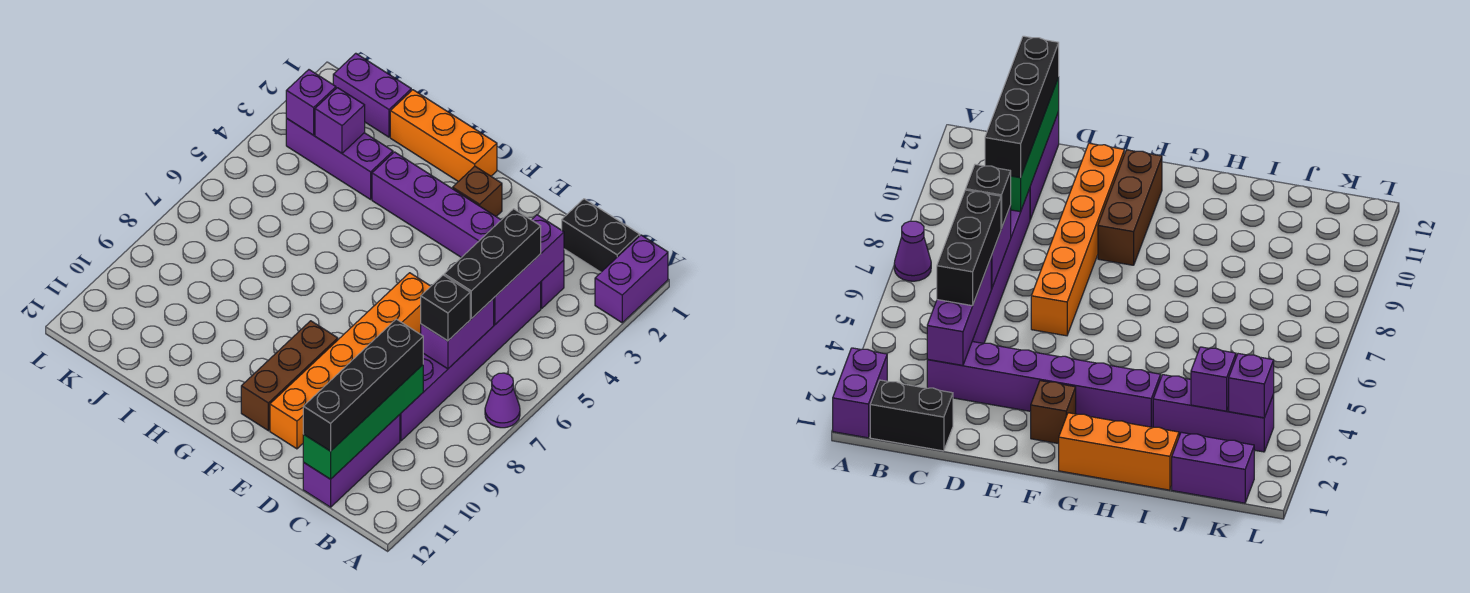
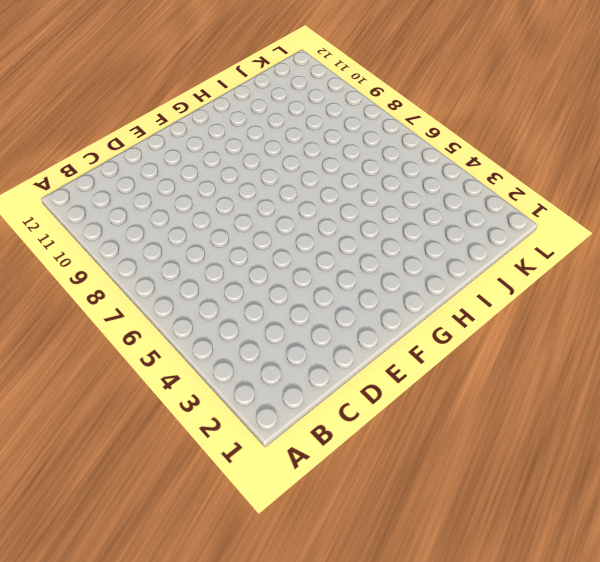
none -> purple 1x2 brick [595,235,668,323]
none -> purple 1x1 cone [485,373,520,428]
none -> black 1x2 brick [562,199,640,272]

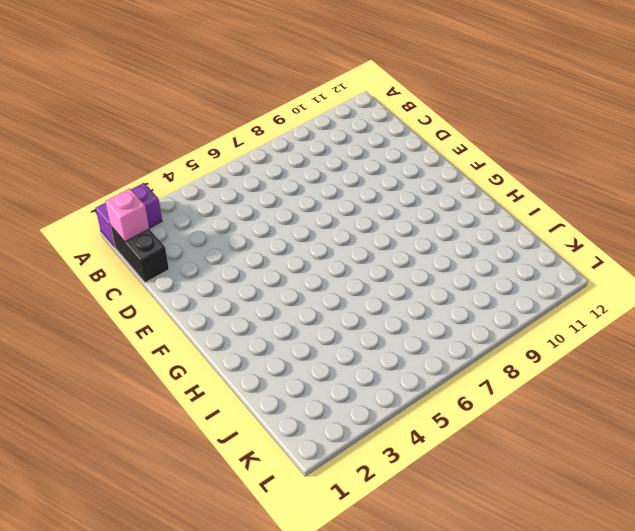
pink 1x1 brick [105,189,149,242] -> none
none -> purple 1x1 cone [485,373,520,428]
none -> purple 1x6 brick [372,152,564,308]
none -> purple 1x6 brick [400,282,541,441]

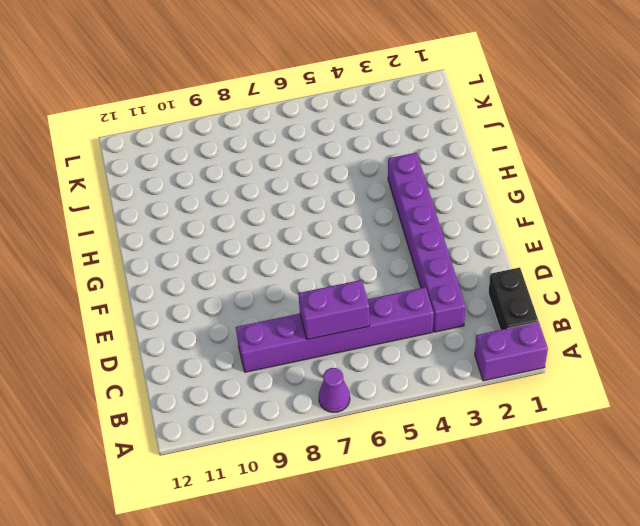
none -> purple 1x3 brick [303,415,400,507]
none -> orange 1x6 brick [270,273,431,449]
none -> brown 1x1 brick [453,166,502,216]

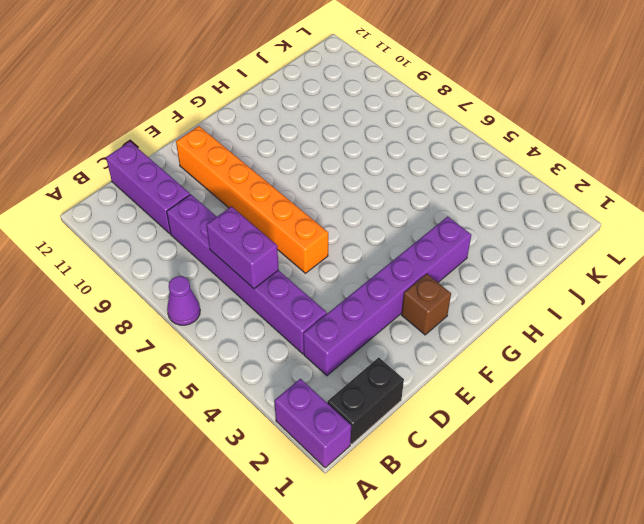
none -> brown 1x3 brick [241,321,338,431]
none -> orange 1x3 brick [390,90,497,182]
none -> purple 1x3 brick [286,119,393,199]

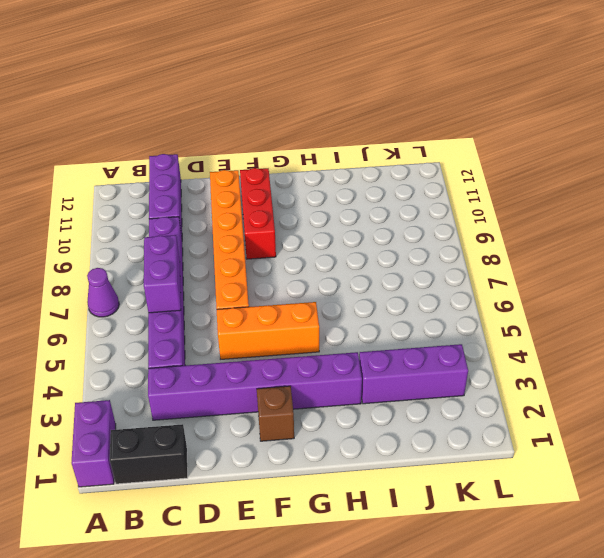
orange 1x3 brick [217,302,319,359] -> orange 1x3 brick moved to [390,90,497,182]
red 1x3 brick [240,168,276,259] -> brown 1x3 brick [241,321,338,431]
none -> purple 1x2 brick [333,53,411,137]
none -> purple 1x3 brick [494,215,564,325]
none -> green 1x4 brick [303,365,423,479]

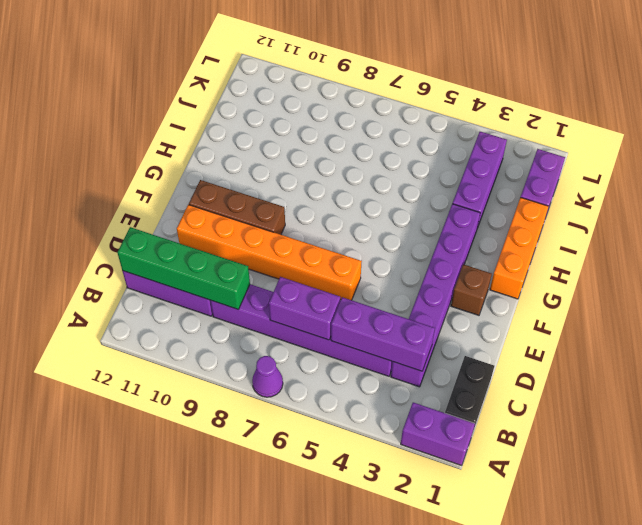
none -> purple 1x1 brick [315,88,365,153]
none -> purple 1x1 brick [286,70,336,135]
none -> black 1x3 brick [444,209,541,319]

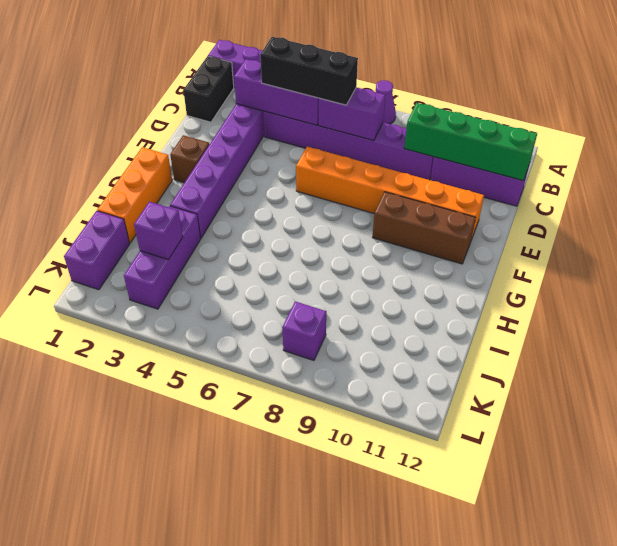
purple 1x1 brick [282,301,326,360] -> purple 1x1 brick moved to [286,70,336,135]
none -> black 1x1 brick [421,275,470,341]
none -> black 1x4 brick [303,319,423,451]

